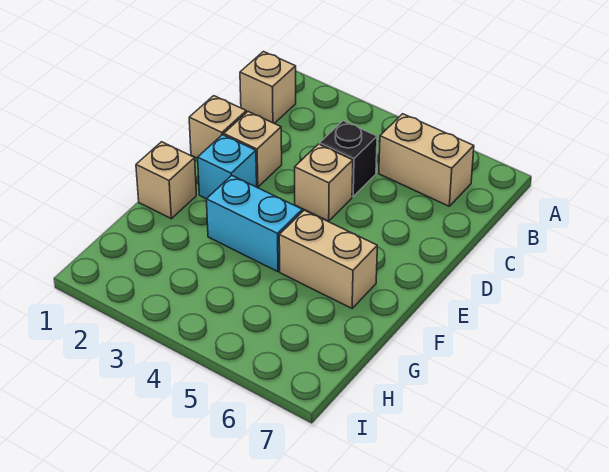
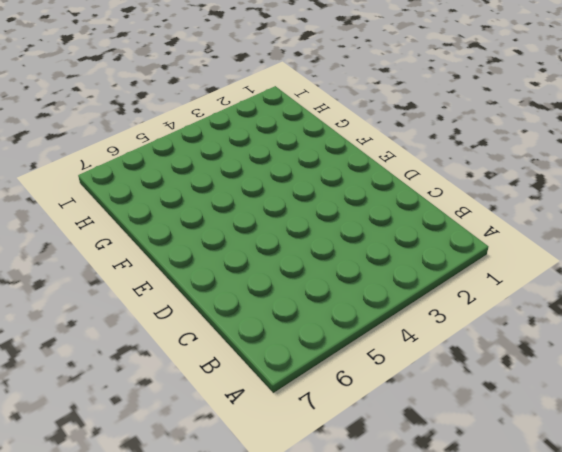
none -> tan 1x1 brick [240,52,296,123]
none -> tan 1x2 brick [379,114,474,206]

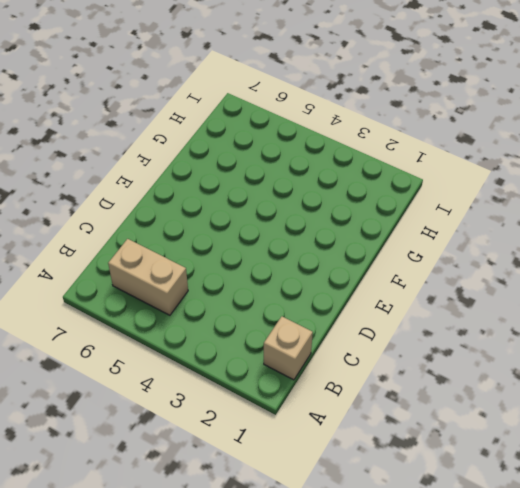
none -> black 1x1 brick [320,121,377,197]
none -> tan 1x1 brick [189,96,246,158]

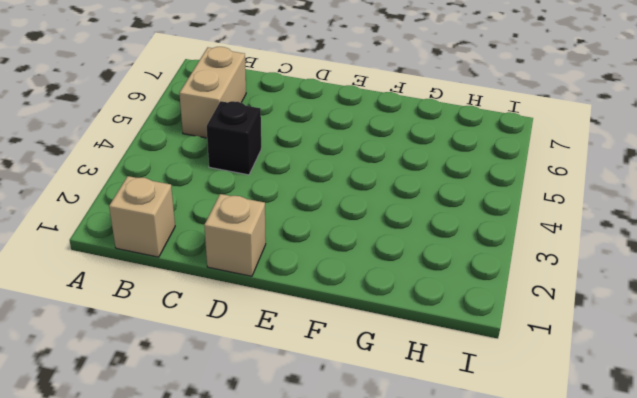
none -> tan 1x1 brick [224,112,282,187]
none -> tan 1x1 brick [295,144,353,221]

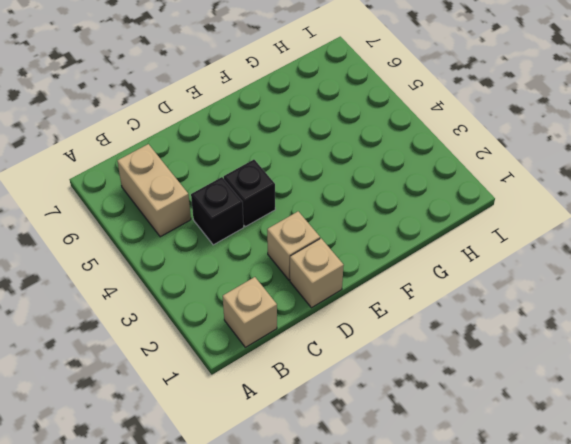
black 1x1 brick [224,160,275,227] -> tan 1x1 brick [295,144,353,221]
none -> cyan 1x1 brick [198,135,257,199]
none -> tan 1x1 brick [136,142,196,219]

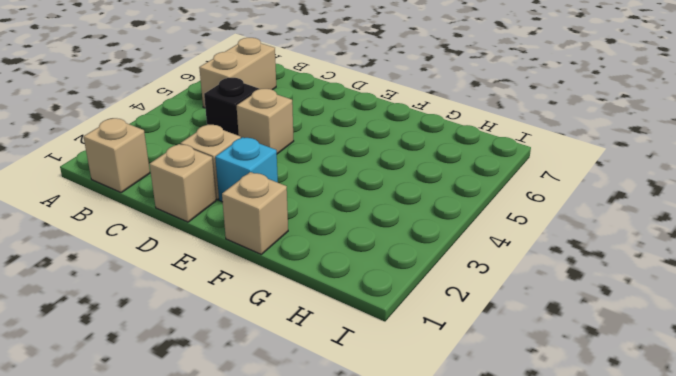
none -> cyan 1x2 brick [206,175,302,272]
none -> tan 1x2 brick [279,210,377,308]

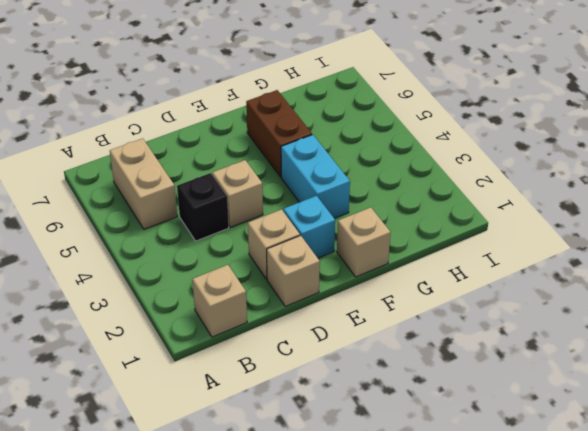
brown 1x2 brick [246,90,312,177] -> tan 1x2 brick [279,210,377,308]

